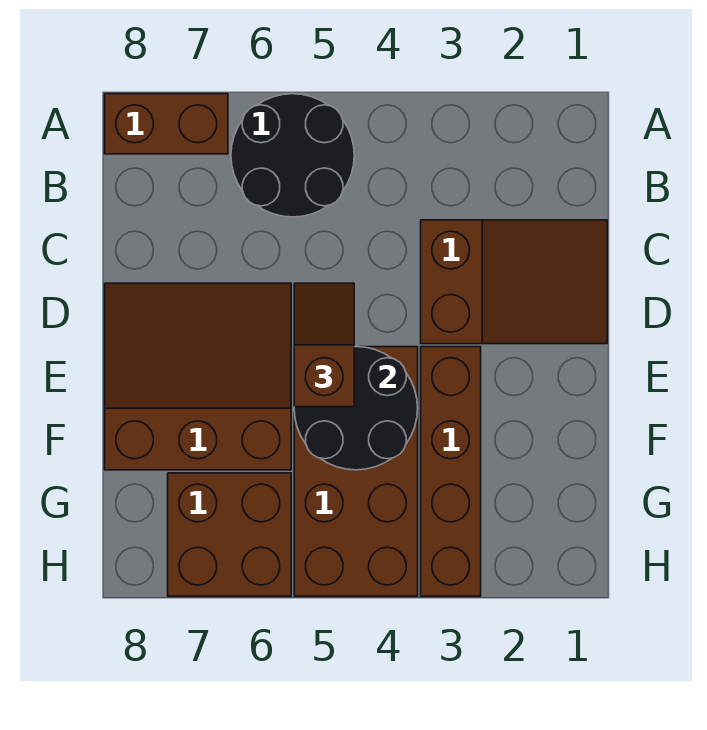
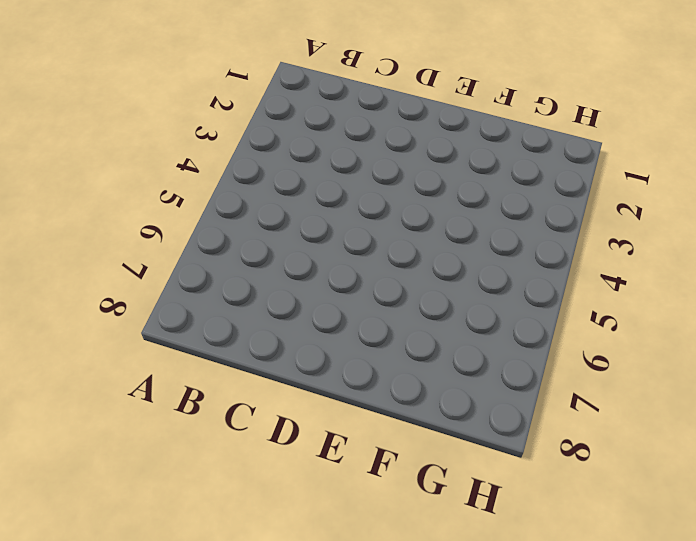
none -> black 2x2 round brick [231,94,354,217]
none -> brown 1x2 brick [105,94,228,154]

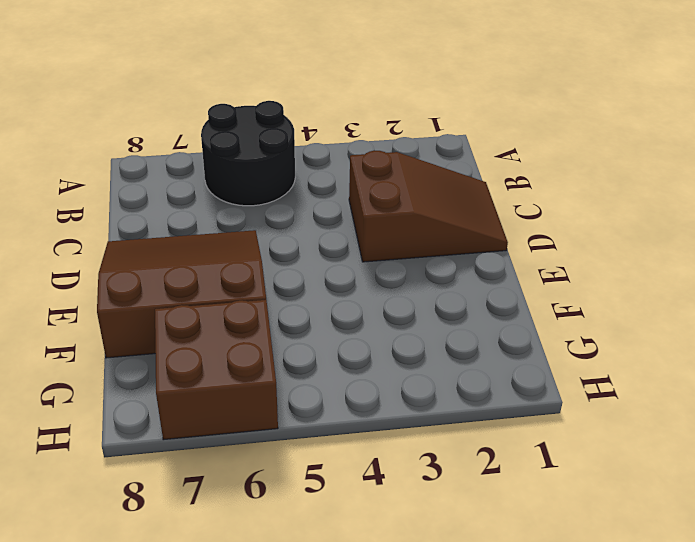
none -> brown 1x2 brick [105,94,228,154]
none -> brown 1x4 brick [421,347,481,596]

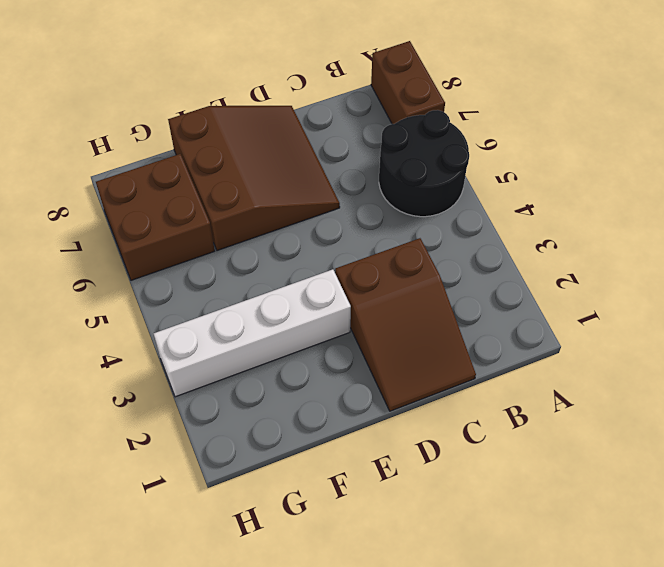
white 1x4 brick [154,269,351,397] -> brown 1x4 brick [421,347,481,596]
none -> brown 2x4 brick [294,347,418,596]
none -> black 2x2 round brick [294,347,418,470]

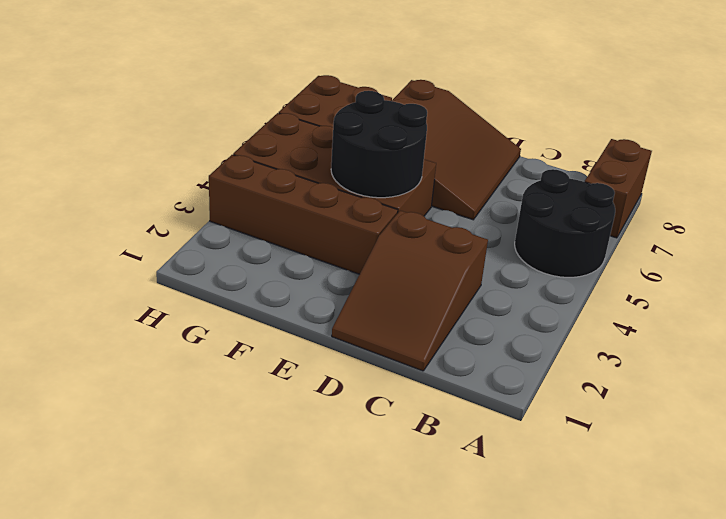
none -> brown 1x2 slope [294,283,354,407]

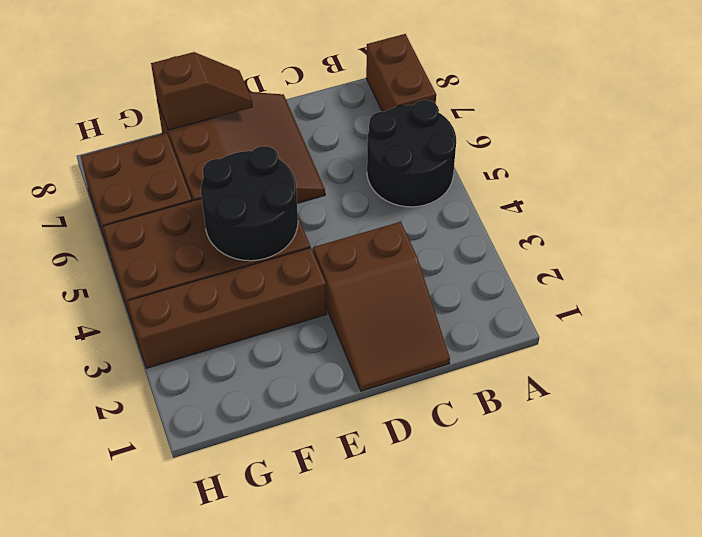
brown 1x2 slope [151,52,253,130] -> brown 1x2 slope moved to [294,283,354,407]

